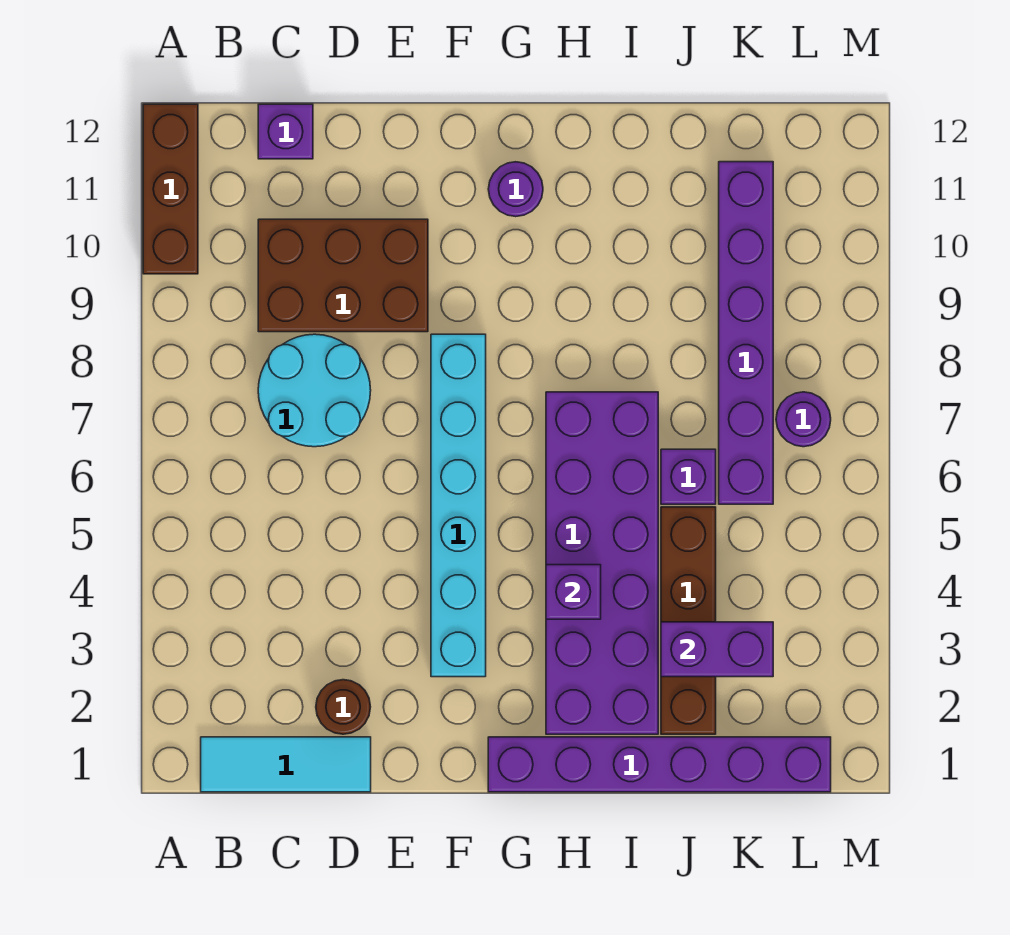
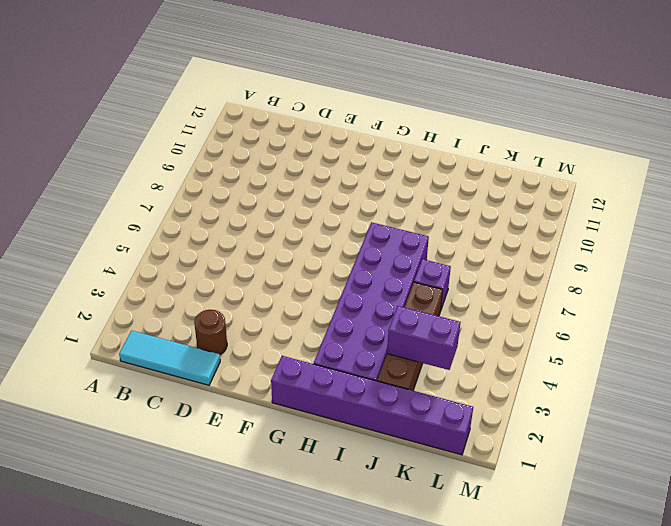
none -> brown 1x3 brick [143,104,198,274]
none -> cyan 2x2 round brick [258,334,371,447]
none -> brown 2x3 brick [258,219,428,332]

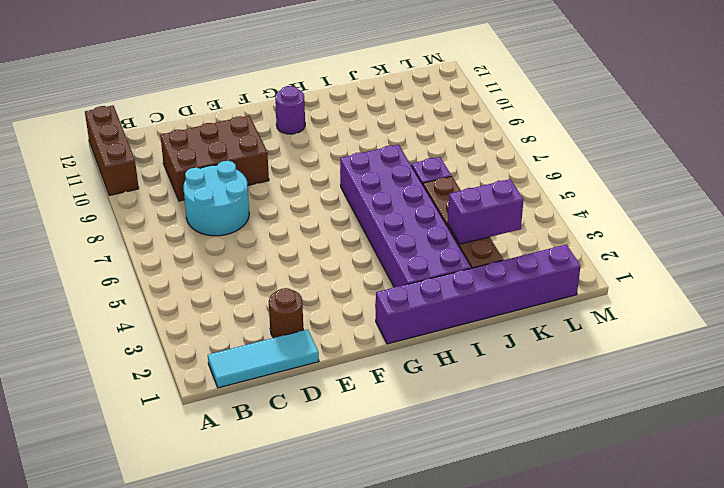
none -> purple 1x1 brick [258,104,313,159]
none -> cyan 1x6 brick [431,334,486,677]
none -> purple 1x6 brick [719,162,773,504]

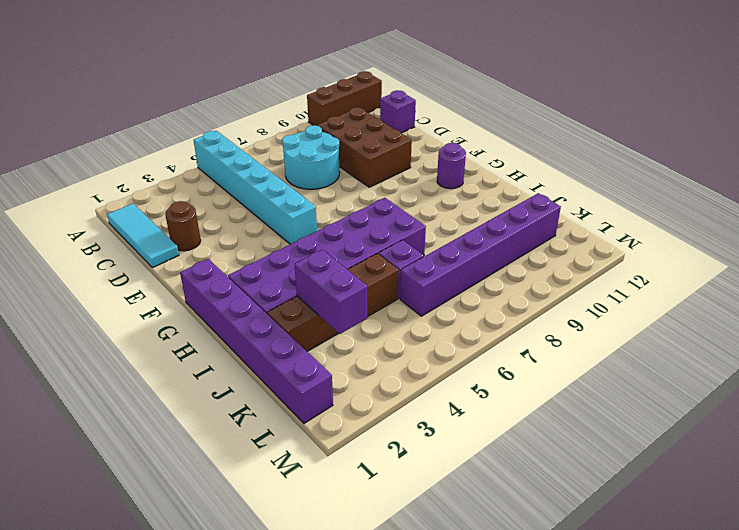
cyan 1x6 brick [194,131,317,244] -> cyan 1x6 brick turned to [431,334,486,677]
none -> purple 1x1 round brick [776,392,831,447]
none -> purple 1x1 brick [546,565,601,619]

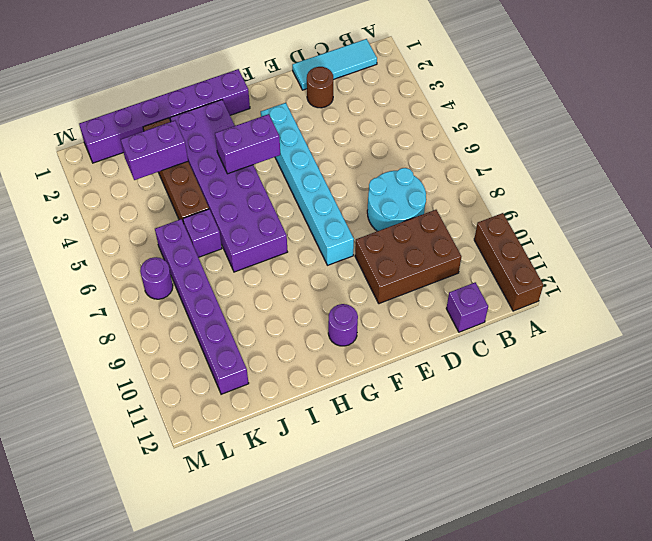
purple 1x2 brick [215,114,280,174] -> purple 1x1 brick [546,565,601,619]

